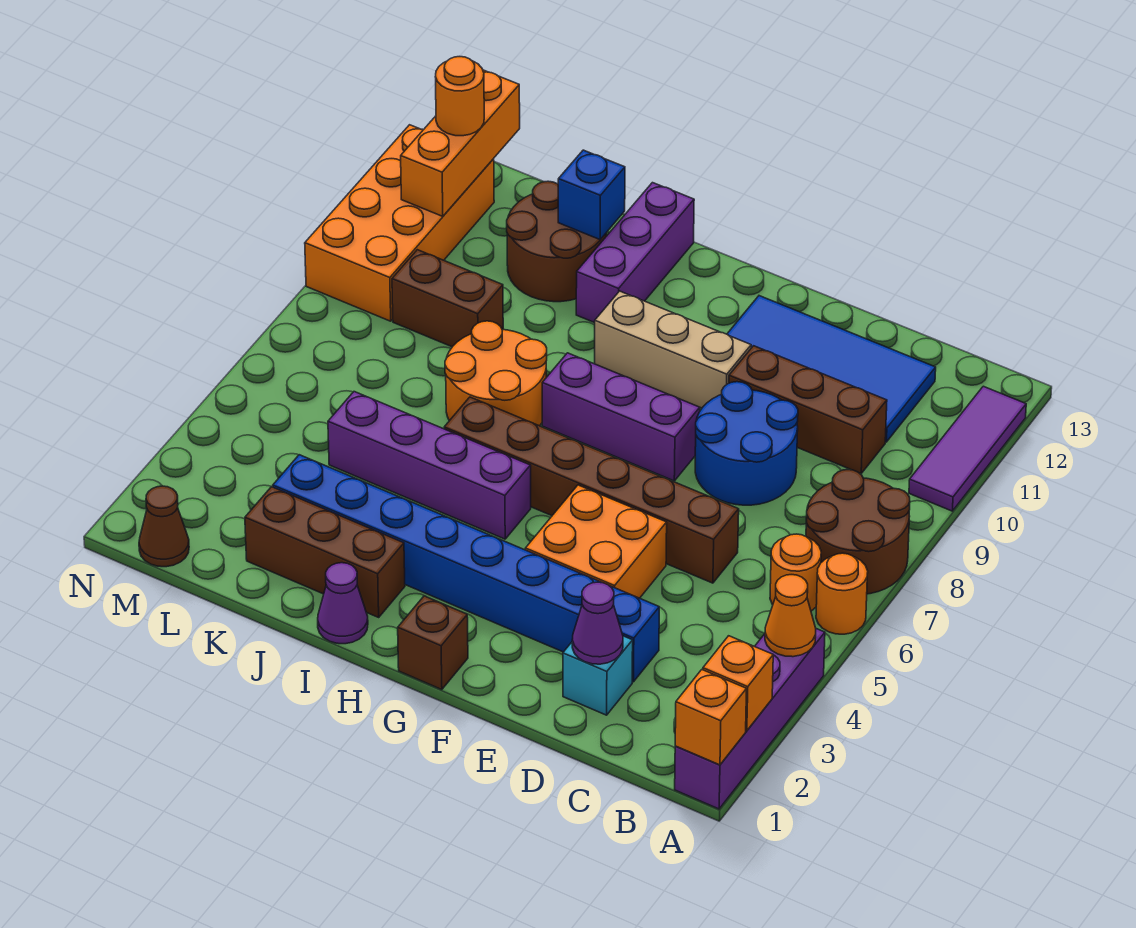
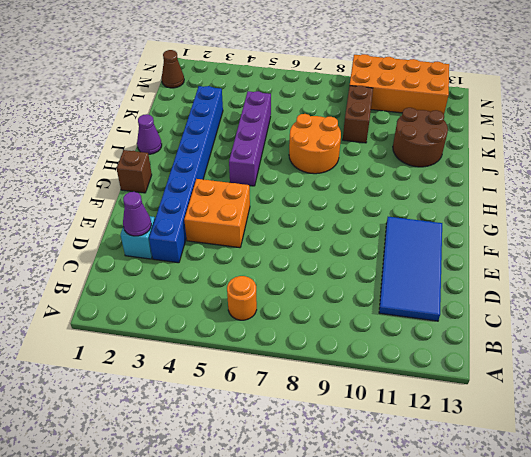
none -> purple 1x4 brick [675,629,825,809]
none -> orange 1x1 round brick [816,553,868,634]
none -> brown 2x2 round brick [806,470,910,594]
none -> purple 1x3 tile [909,386,1026,511]

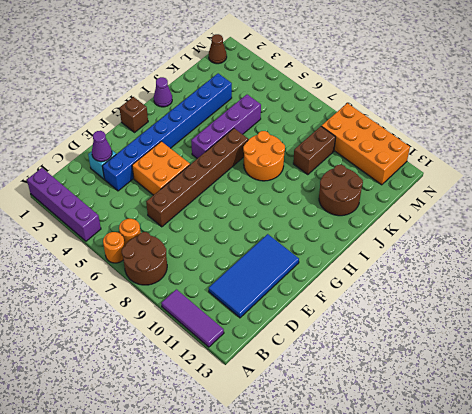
none -> brown 1x3 brick [729,346,887,473]
none -> blue 2x2 round brick [695,382,798,505]
none -> purple 1x3 brick [542,353,700,481]
none -> tan 1x3 brick [595,291,751,408]

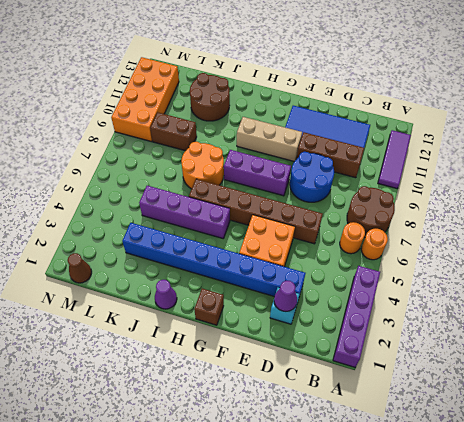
none -> brown 1x3 brick [245,487,405,617]
none -> purple 1x3 brick [576,183,694,323]
none -> orange 1x1 brick [675,670,747,765]
none -> orange 1x1 brick [703,636,773,731]

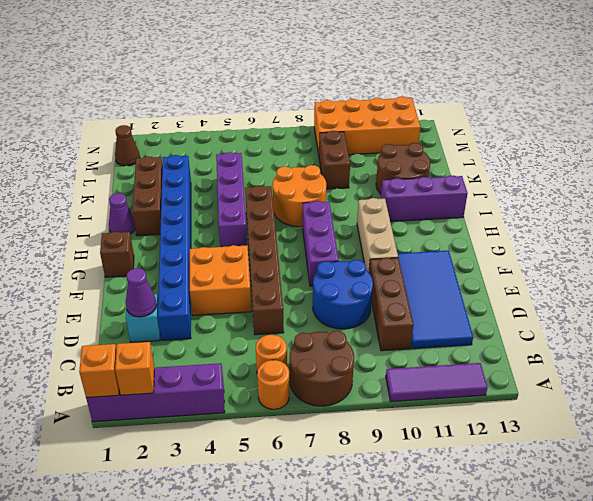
none -> orange 1x1 cone [765,575,816,657]
none -> blue 1x1 brick [558,150,625,240]
none -> orange 1x3 brick [401,70,520,216]
none -> orange 1x1 round brick [436,57,484,136]

